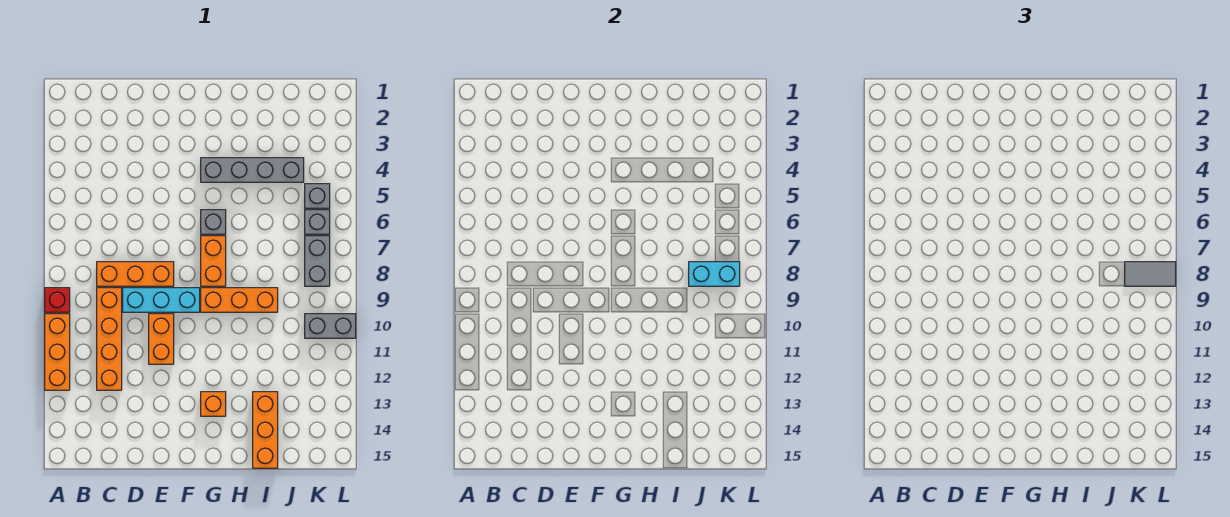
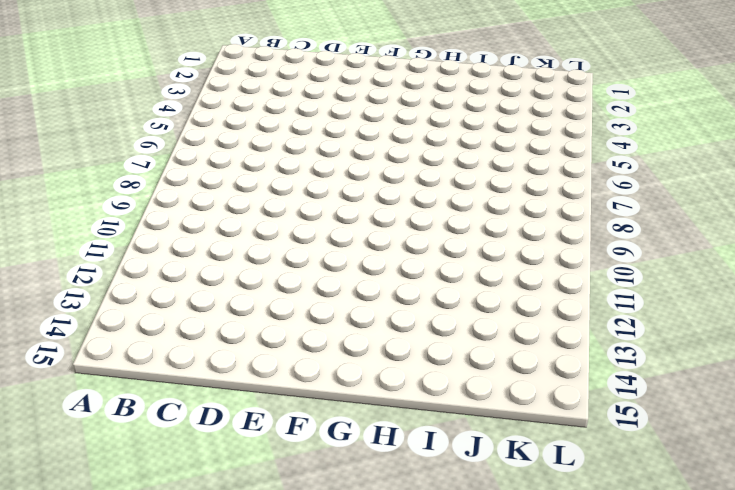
none -> red 1x1 brick [45,288,70,312]
none -> orange 1x3 brick [45,314,70,390]
none -> orange 1x3 brick [97,262,174,286]

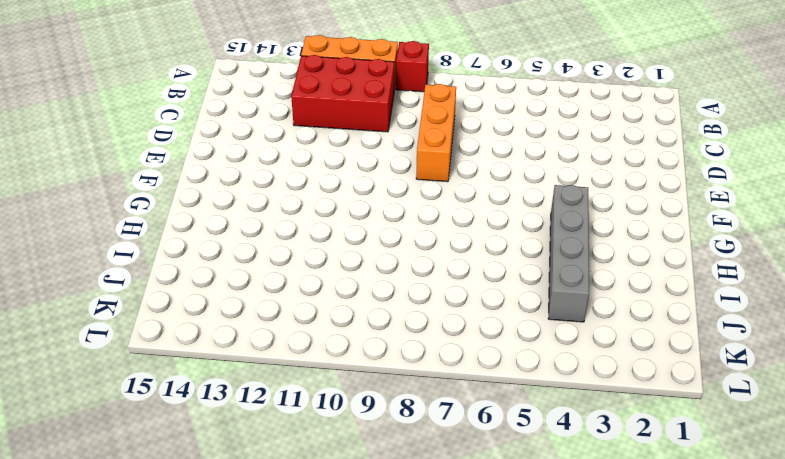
red 2x3 brick [291,55,394,132] -> orange 1x4 brick [97,288,122,390]
none -> cyan 1x3 brick [123,288,200,312]
none -> orange 1x2 brick [149,314,174,364]
none -> grey 1x1 brick [201,210,226,234]

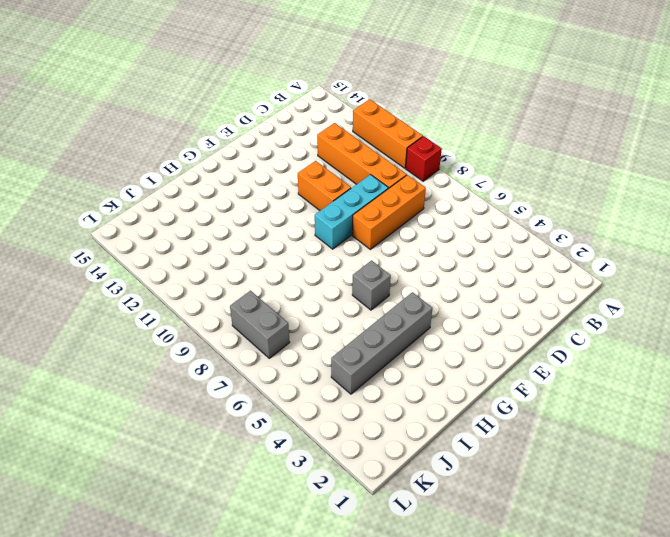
none -> orange 1x2 brick [201,236,226,286]
none -> orange 1x3 brick [201,288,278,312]
none -> orange 1x1 brick [201,392,226,416]

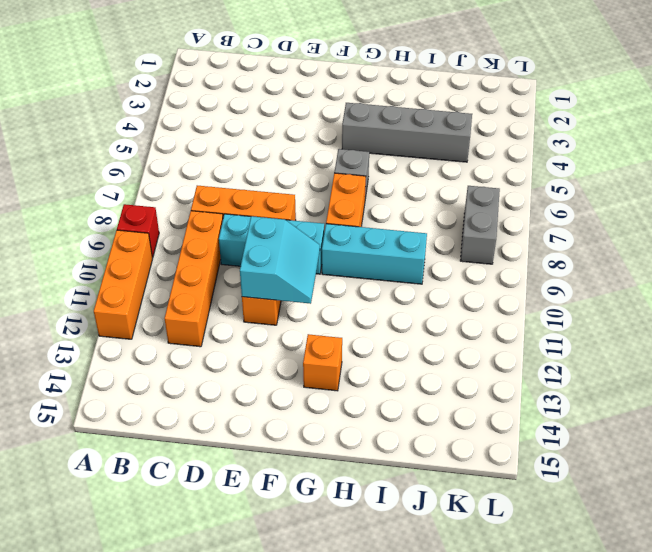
cyan 2x2 slope [240,216,320,304] -> none
cyan 1x3 brick [322,224,427,284] -> orange 1x3 brick [201,288,278,312]
none -> orange 1x3 brick [253,392,278,468]
none -> grey 1x1 brick [305,184,330,208]
none -> grey 1x1 brick [305,210,330,234]

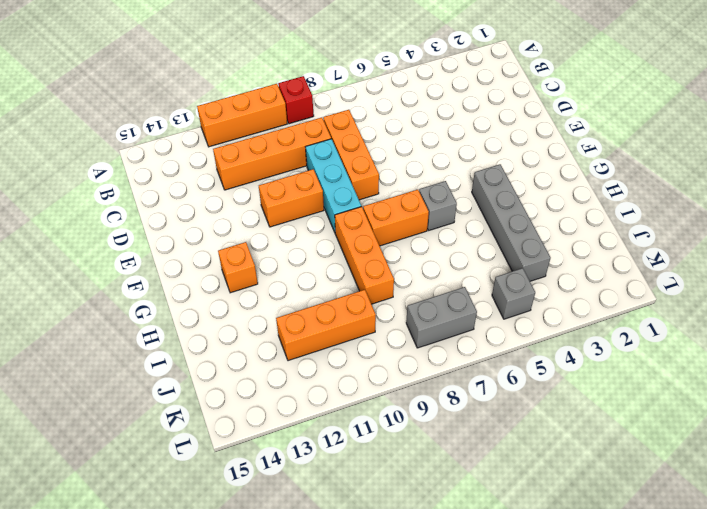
orange 1x3 brick [276,290,376,361] -> orange 1x3 brick moved to [253,392,278,468]
none -> grey 1x1 brick [305,210,330,234]
none -> grey 1x2 brick [305,314,356,338]
none -> cyan 1x2 brick [689,262,740,286]

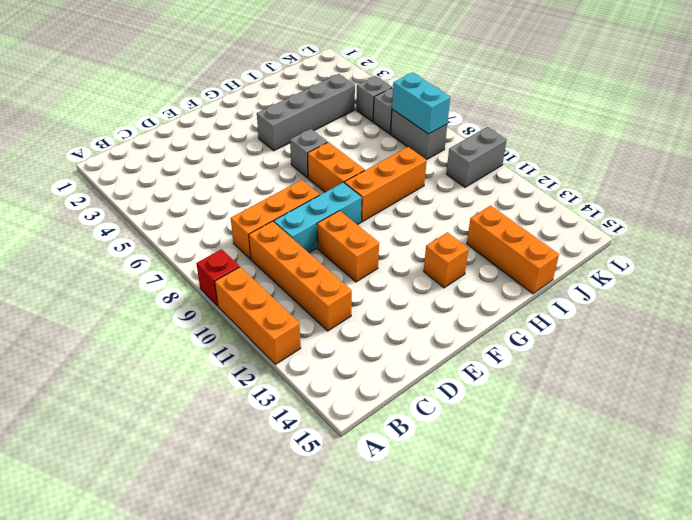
cyan 1x2 brick [392,73,450,134] -> cyan 1x2 brick turned to [689,262,740,286]
none -> grey 1x2 tile [1125,262,1176,286]

